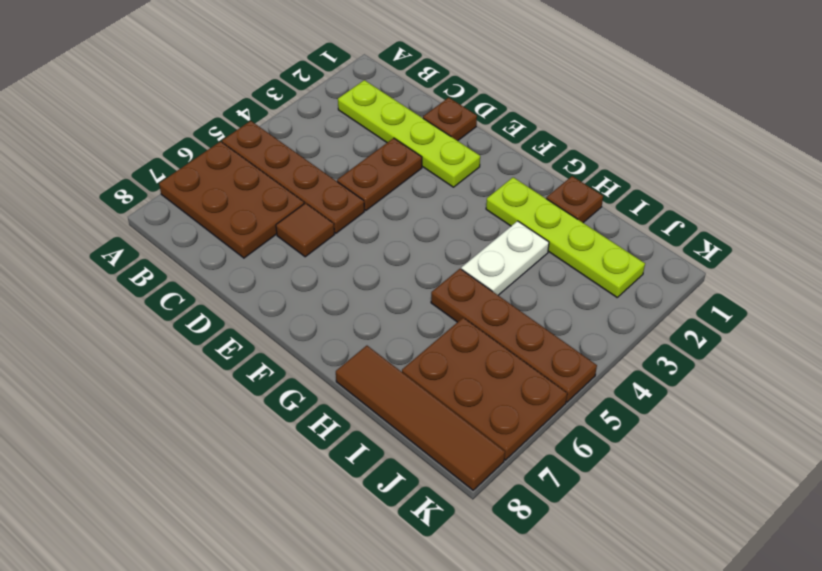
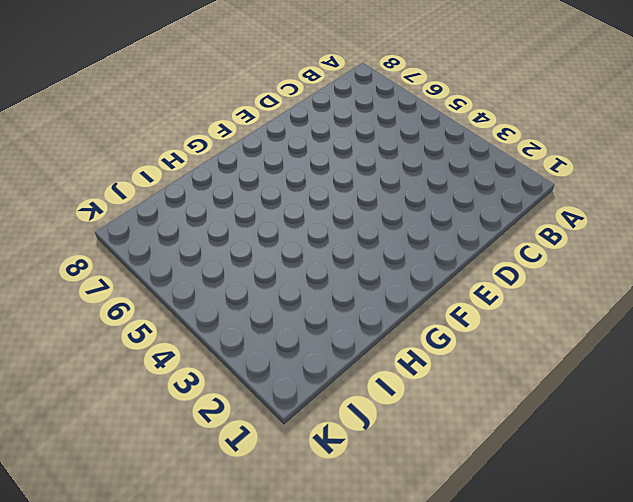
none -> brown 1x4 plate [222,121,364,233]
none -> brown 2x3 plate [159,142,304,258]
none -> lime 1x4 plate [338,80,480,187]

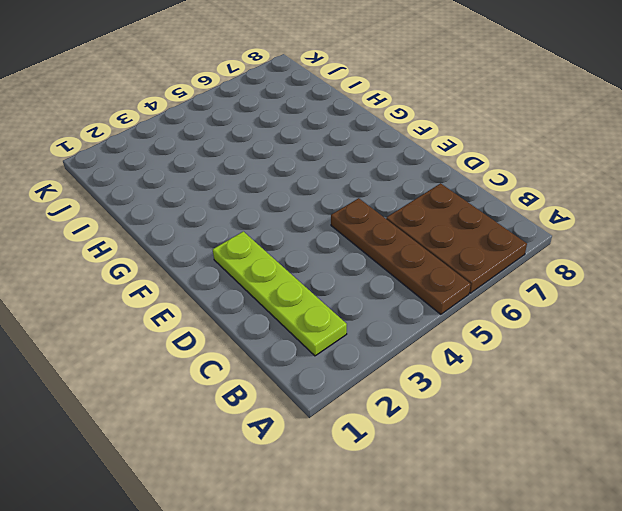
none -> brown 1x1 plate [423,98,477,141]
none -> brown 1x2 plate [337,138,422,211]
none -> brown 1x1 tile [276,203,335,257]

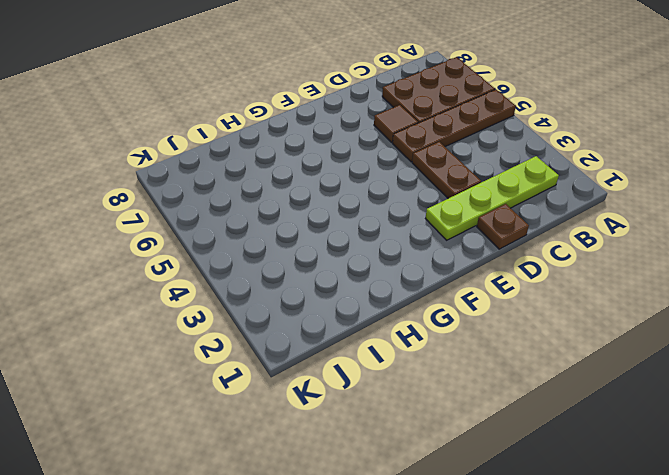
none -> lime 1x4 plate [486,177,645,297]
none -> brown 1x1 plate [546,176,603,223]
none -> white 1x2 plate [461,221,549,295]

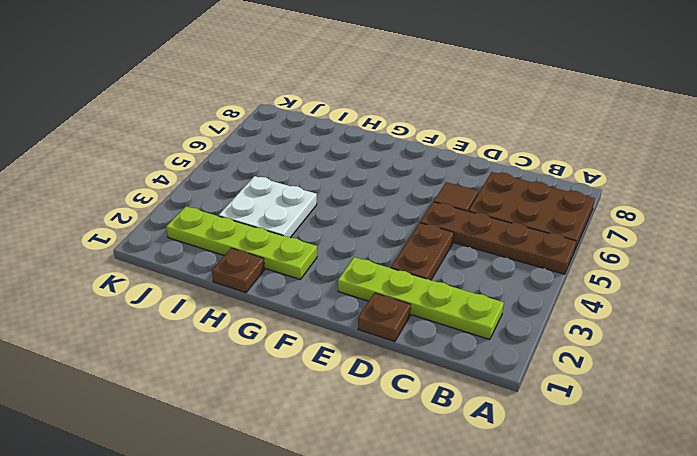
white 2x2 plate [219,176,317,238] -> white 1x2 plate [461,221,549,295]
none -> brown 1x4 plate [431,269,597,402]
none -> brown 1x4 tile [336,346,505,490]
none -> brown 2x3 plate [402,318,567,460]

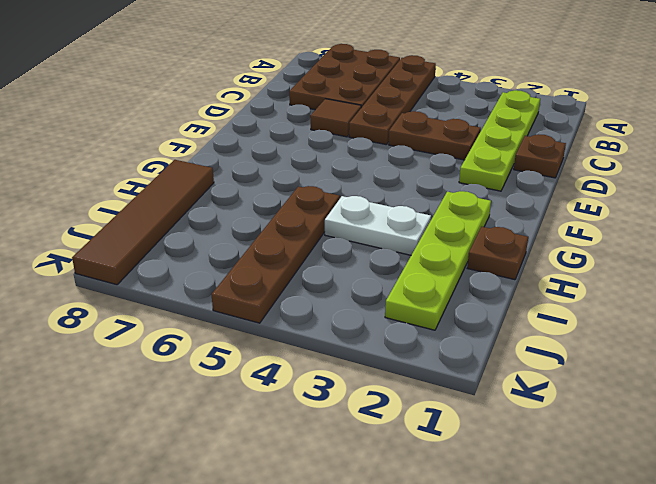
none -> brown 2x3 plate [402,318,567,460]

